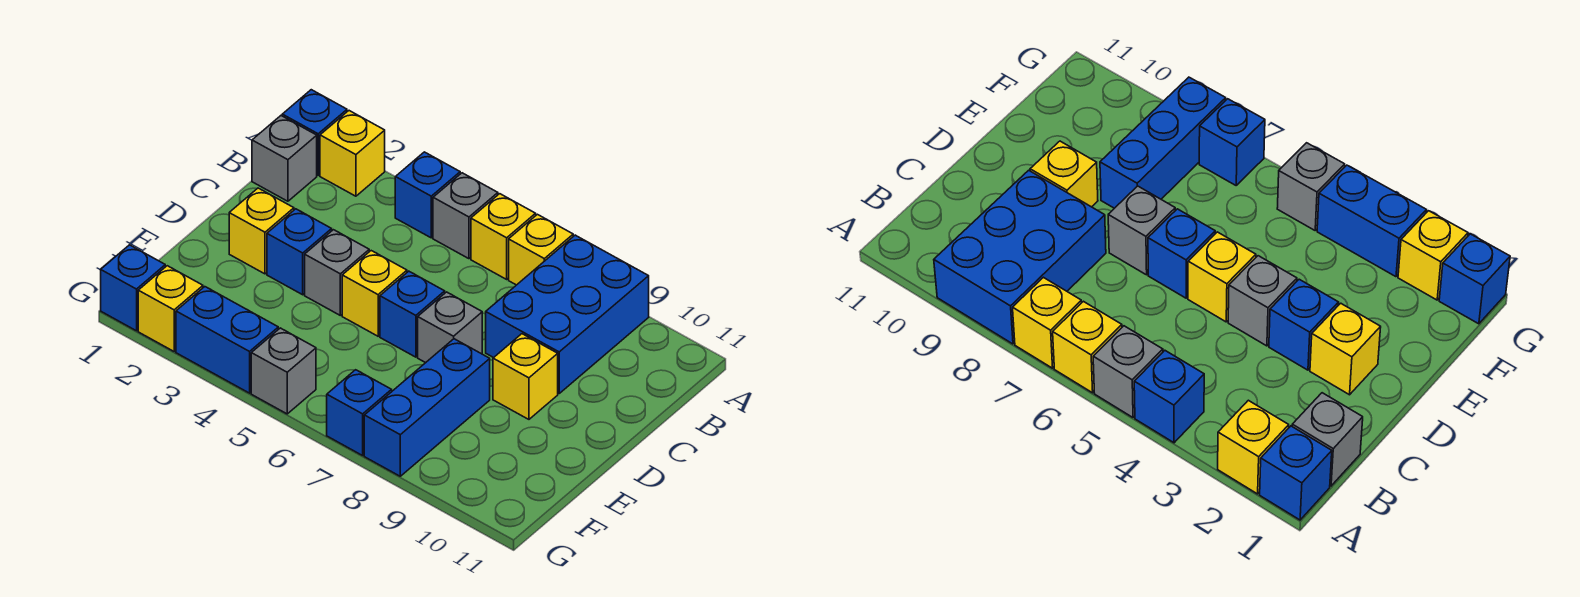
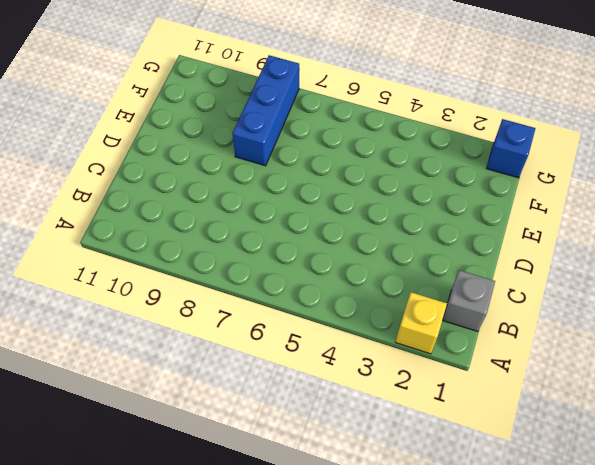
none -> blue 1x1 brick [282,90,347,175]
none -> blue 1x1 brick [395,152,460,238]
none -> grey 1x1 brick [433,173,498,259]

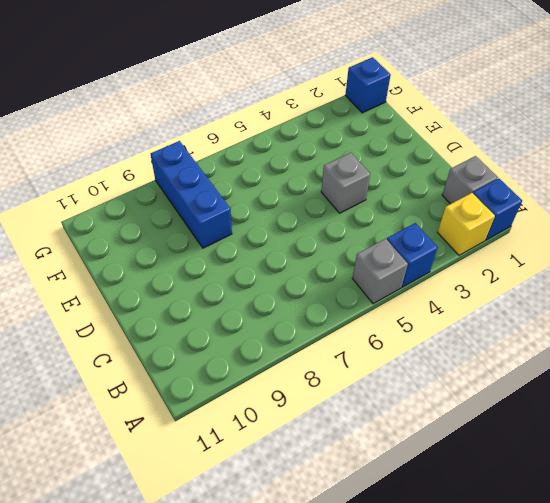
none -> yellow 1x1 brick [471,194,536,279]
none -> yellow 1x1 brick [509,214,573,285]
none -> blue 2x3 brick [486,235,649,393]

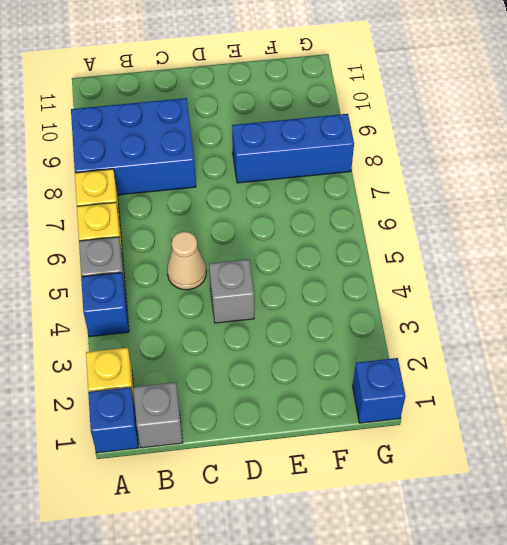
tan 1x1 cone [167,232,206,290] -> none
none -> yellow 1x1 brick [229,188,294,274]
none -> blue 1x1 brick [267,209,332,295]
none -> yellow 1x1 brick [342,251,407,336]

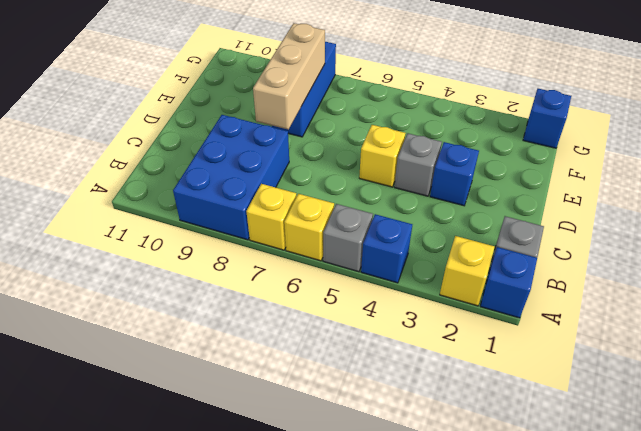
tan 1x3 brick [253,23,325,130] -> none
none -> yellow 1x1 brick [229,188,294,274]
none -> blue 1x1 brick [380,271,445,357]
none -> grey 1x1 brick [418,292,482,363]

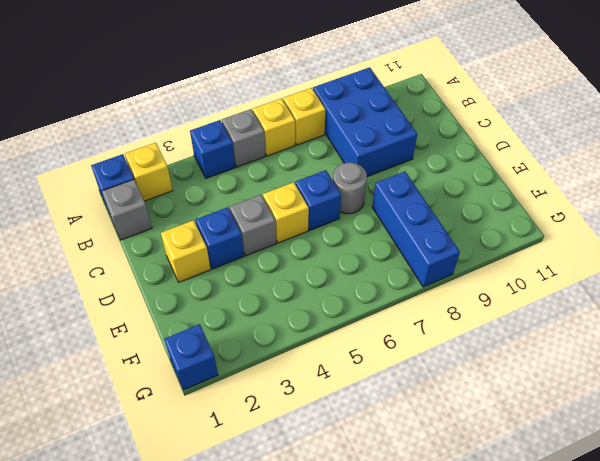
grey 1x1 round brick [333,163,367,214] -> grey 1x1 brick [418,292,482,363]
none -> yellow 1x1 brick [493,334,558,419]
none -> yellow 1x1 brick [138,266,203,351]
none -> blue 1x2 brick [176,287,278,393]

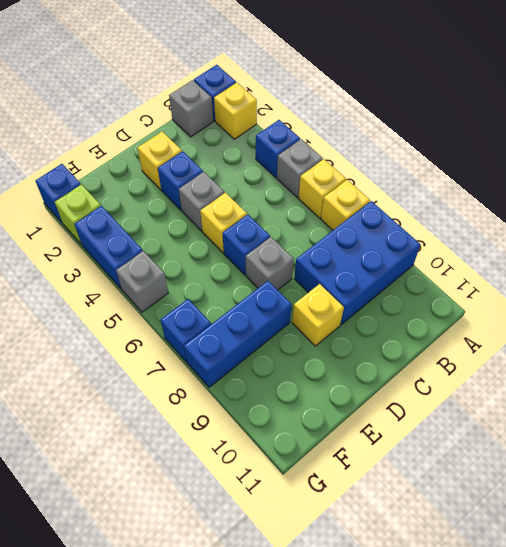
lime 1x1 brick [55,184,101,244] -> yellow 1x1 brick [138,266,203,351]

